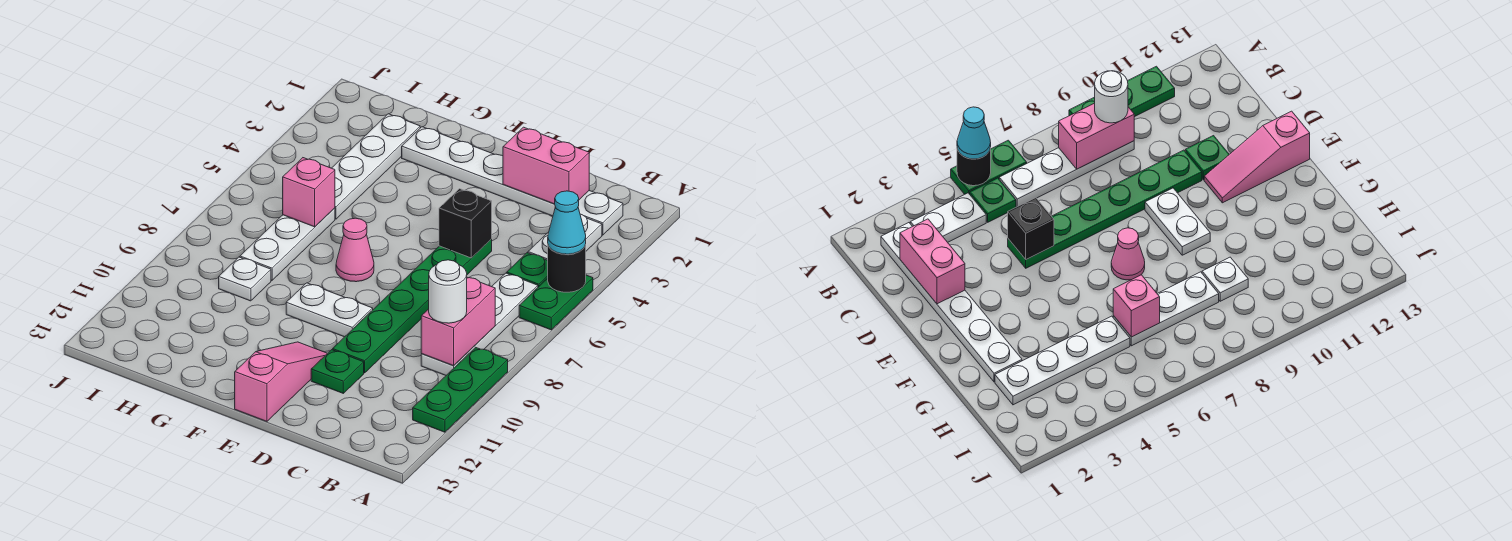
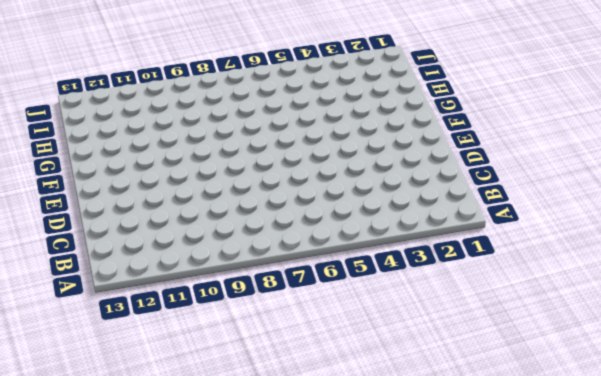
none -> green 1x2 plate [519,275,593,330]
none -> green 1x3 plate [413,347,508,432]
none -> white 1x6 plate [402,127,623,235]

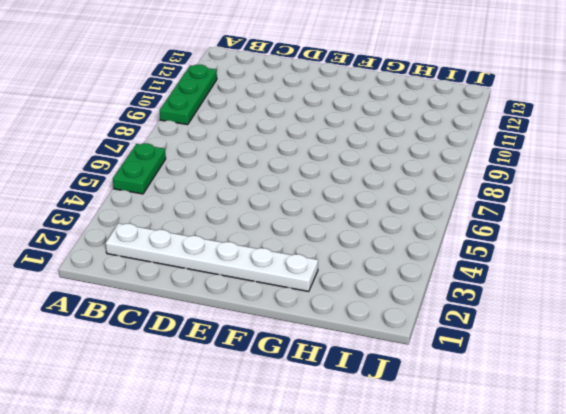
none -> white 1x2 plate [528,214,602,260]
none -> green 1x1 plate [507,253,548,287]
none -> white 1x4 plate [421,273,538,375]

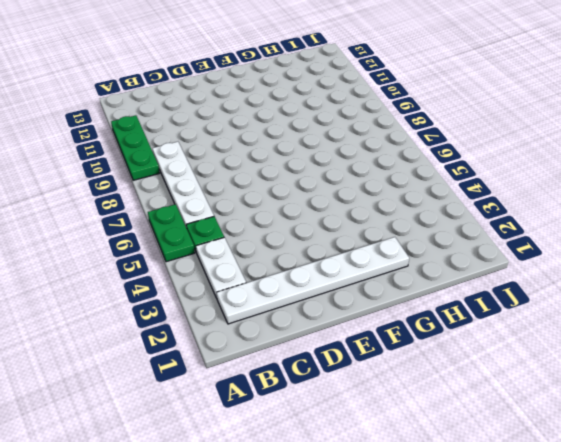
none -> green 1x6 plate [333,239,492,373]
none -> green 1x1 plate [311,350,364,393]
none -> white 1x2 plate [286,283,373,337]

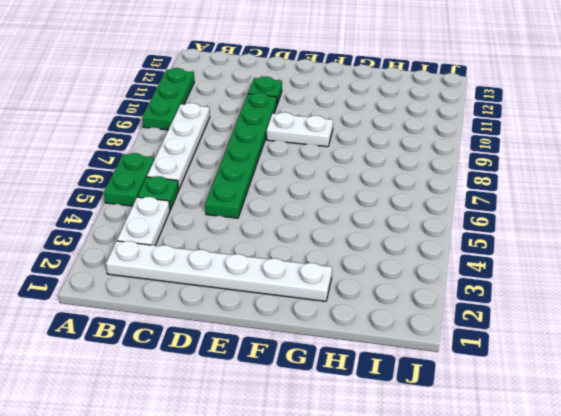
none -> pink 1x3 slope [235,342,327,421]
none -> pink 1x1 cone [336,218,374,282]
none -> white 1x4 plate [332,114,420,219]

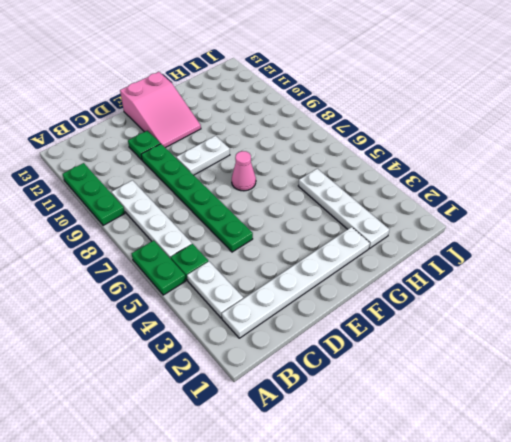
pink 2x3 slope [120,72,201,148] -> pink 1x3 slope [235,342,327,421]
none -> white 1x3 plate [240,208,335,280]
none -> white 1x1 plate [219,257,271,301]
none -> black 1x1 round brick [548,245,586,292]

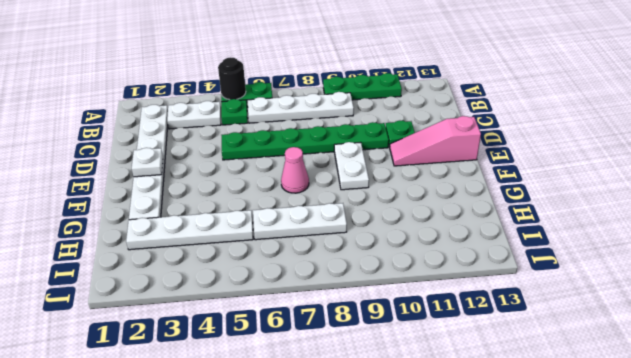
white 1x1 plate [132,148,163,177] -> white 1x1 plate moved to [219,257,271,301]
none -> pink 1x2 brick [421,277,495,366]
none -> pink 1x2 brick [503,127,589,204]
none -> black 1x1 brick [439,189,492,258]

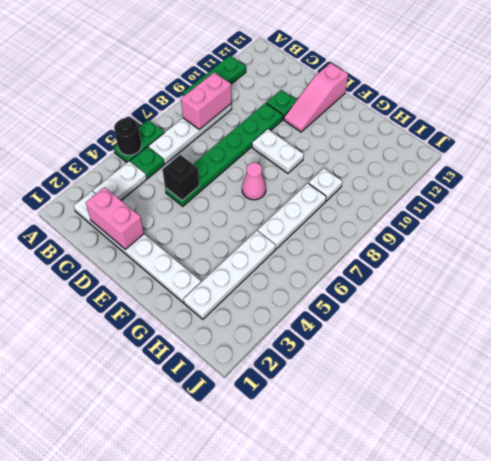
none -> pink 1x1 brick [283,158,335,227]
none -> cyan 1x1 cone [548,191,586,254]
none -> white 1x1 round brick [429,260,467,323]

